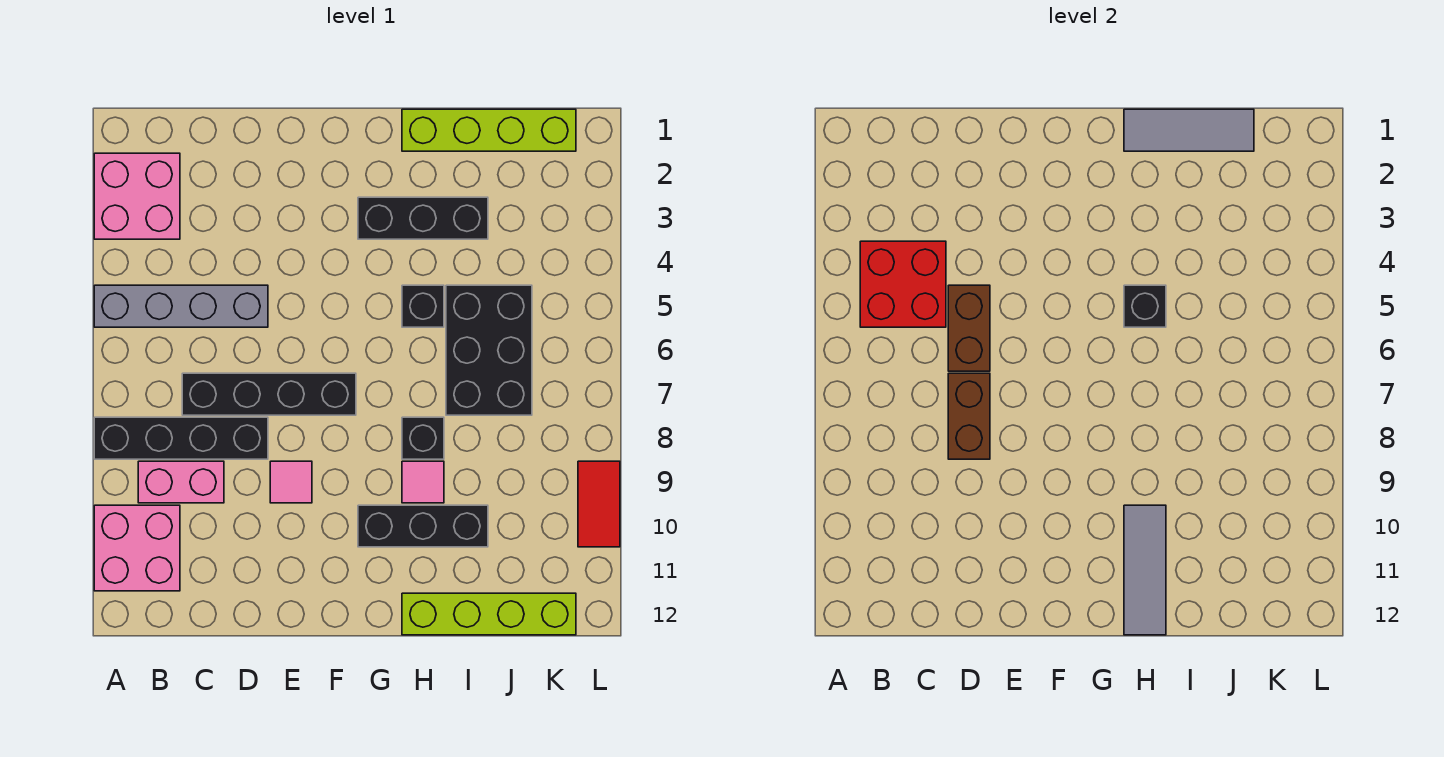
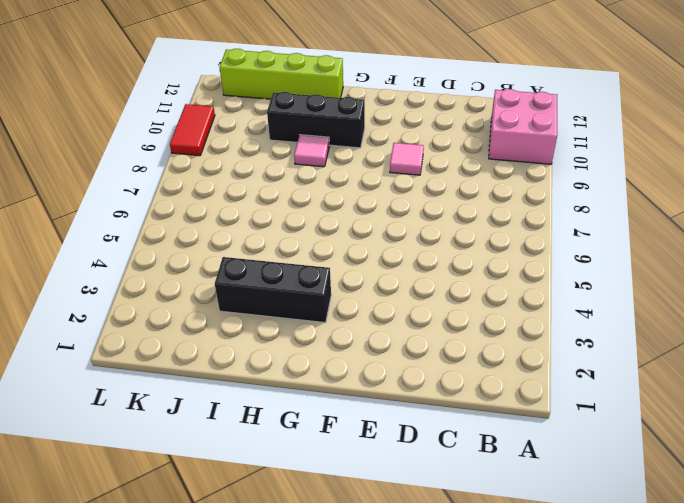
none -> pink 2x2 brick [94,153,180,239]
none -> grey 1x4 brick [94,285,268,327]
none -> black 1x4 brick [94,417,268,459]

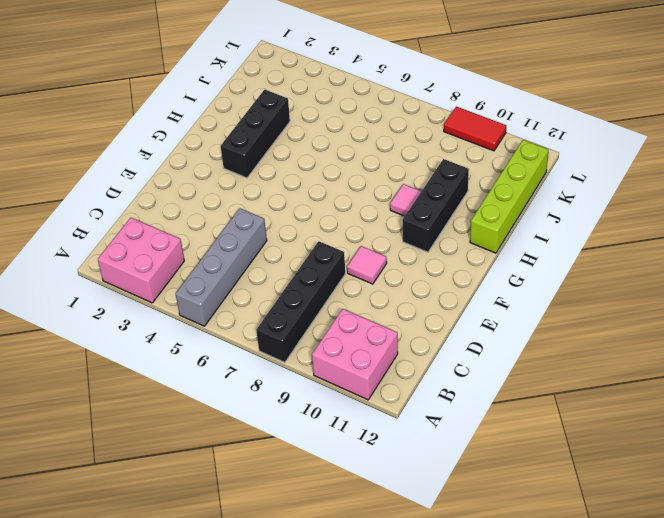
none -> pink 1x2 brick [138,461,224,503]
none -> black 1x4 brick [182,373,356,415]
none -> lime 1x4 brick [402,109,576,151]

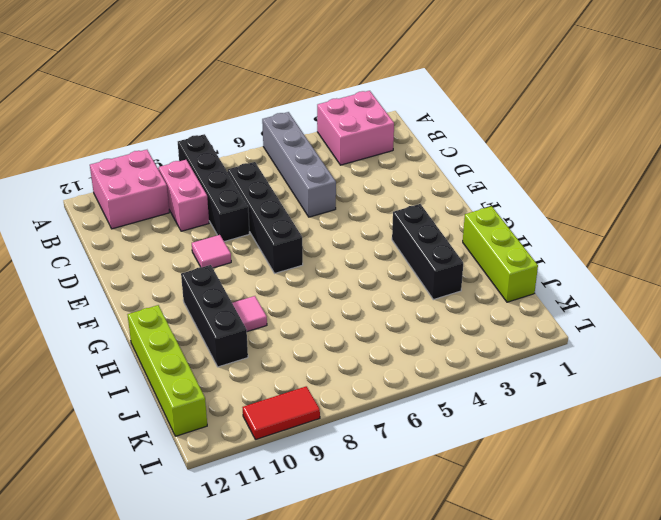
lime 1x3 brick [463,206,538,302] -> lime 1x4 brick [402,109,576,151]
none -> black 1x1 brick [402,285,444,327]
none -> black 1x1 brick [402,417,444,459]
none -> black 2x3 brick [446,285,532,415]

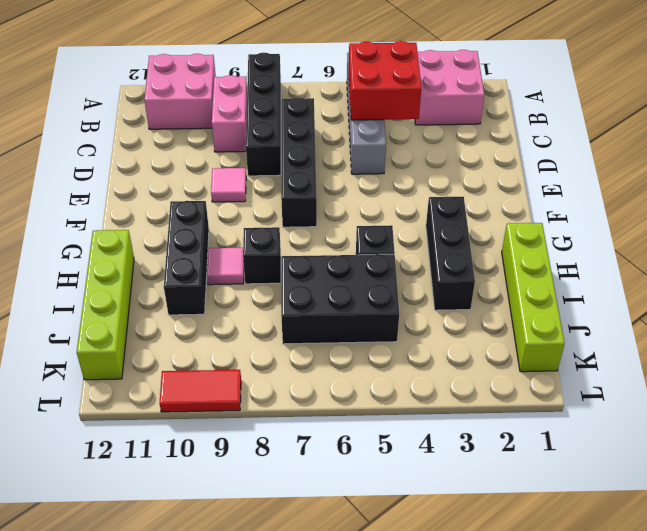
none -> brown 1x2 brick [948,285,990,371]
none -> brown 1x2 brick [948,373,990,459]
none -> grey 1x3 tile [1124,109,1254,151]

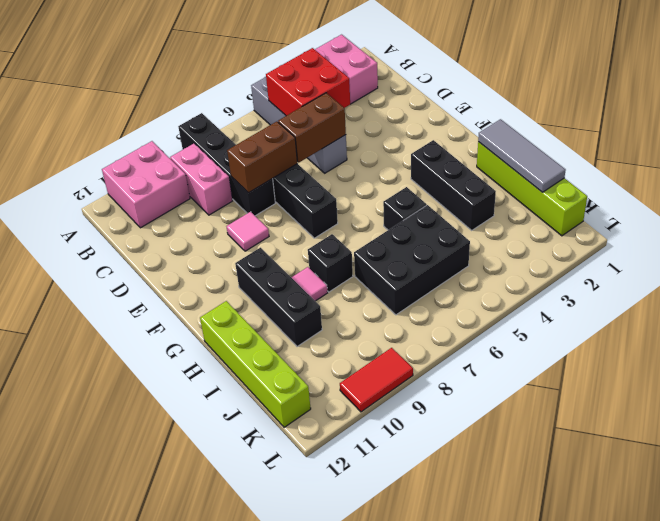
none -> black 1x1 brick [1124,285,1166,327]
none -> grey 1x3 tile [1124,505,1166,635]

